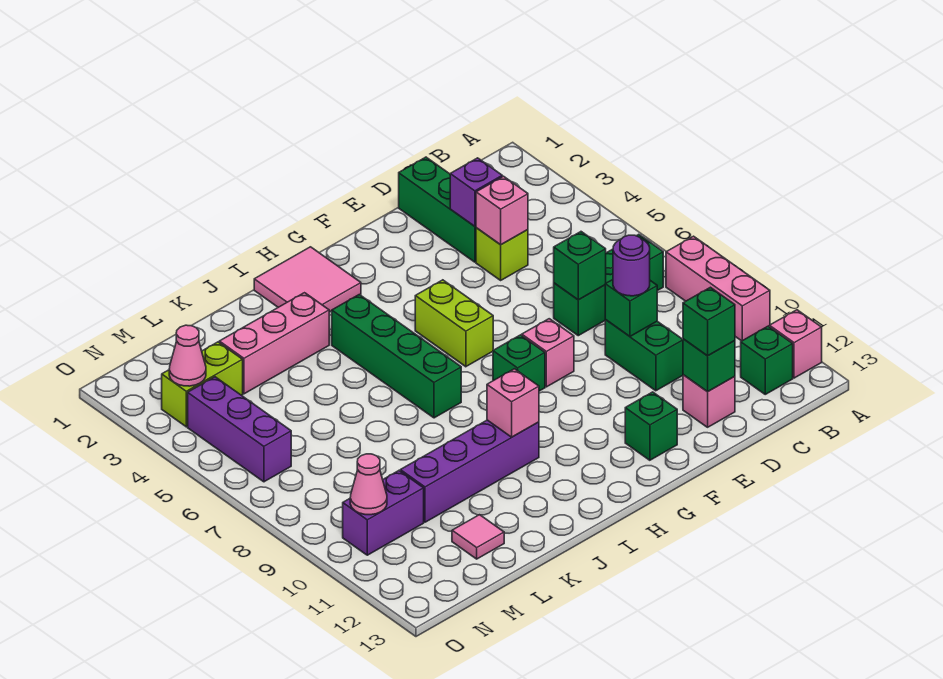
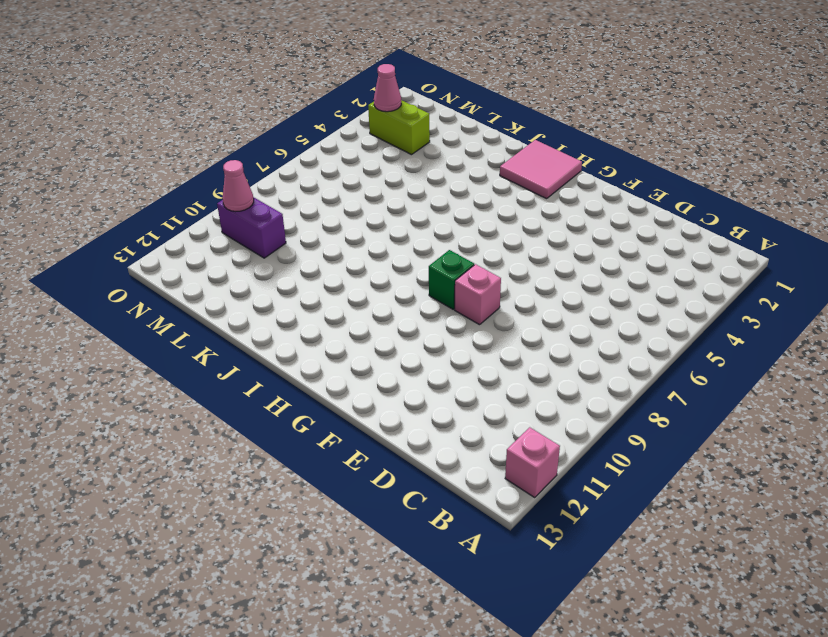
none -> pink 1x3 brick [666,236,770,341]
none -> green 1x3 brick [554,234,663,336]
none -> green 1x1 brick [741,326,793,394]
none -> green 1x3 brick [399,157,476,262]

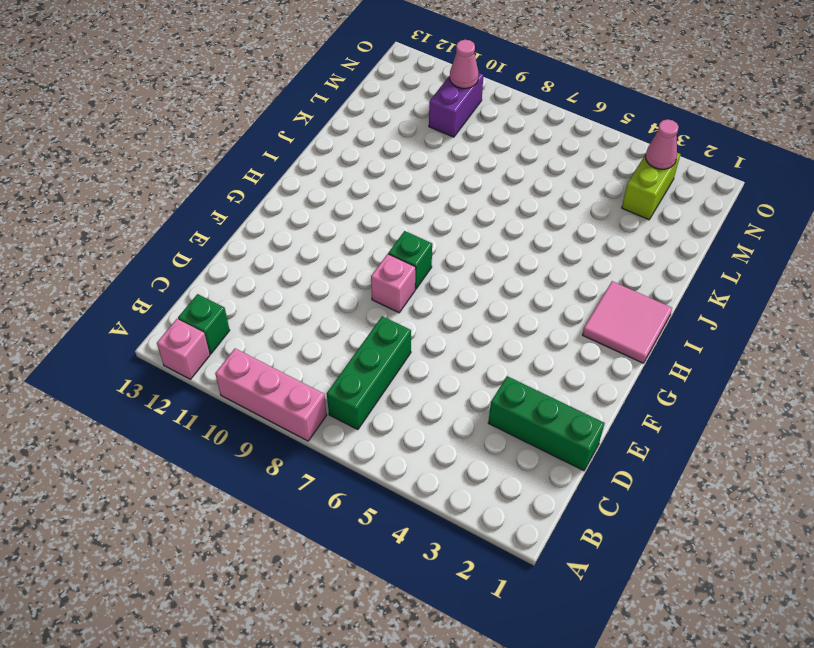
none -> lime 1x1 brick [476,228,528,280]
none -> green 1x2 brick [605,320,683,391]
none -> pink 1x1 brick [683,375,735,427]
none -> green 1x1 brick [625,392,677,460]

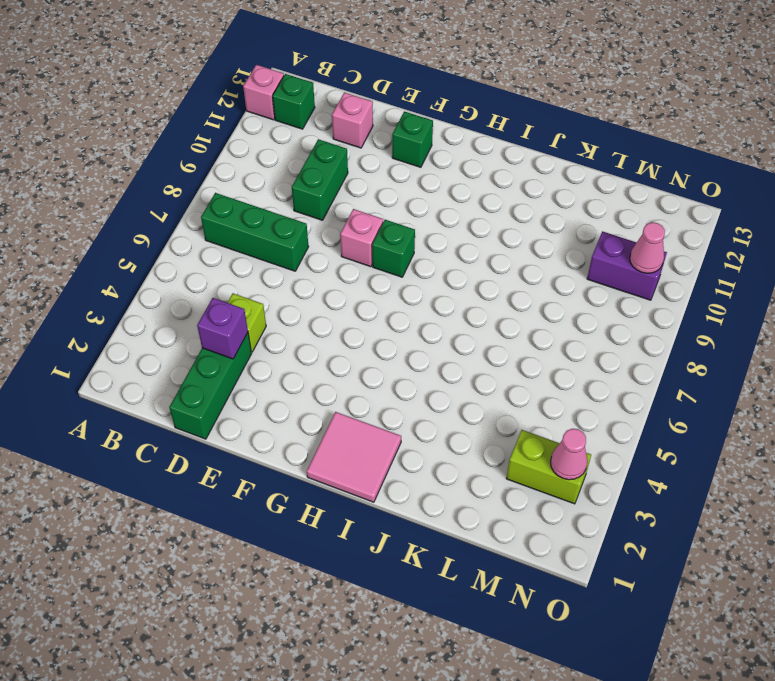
none -> pink 1x3 brick [666,236,770,341]
none -> lime 1x2 brick [415,280,493,367]
none -> green 1x4 brick [332,295,461,418]
none -> purple 1x4 brick [400,420,539,522]

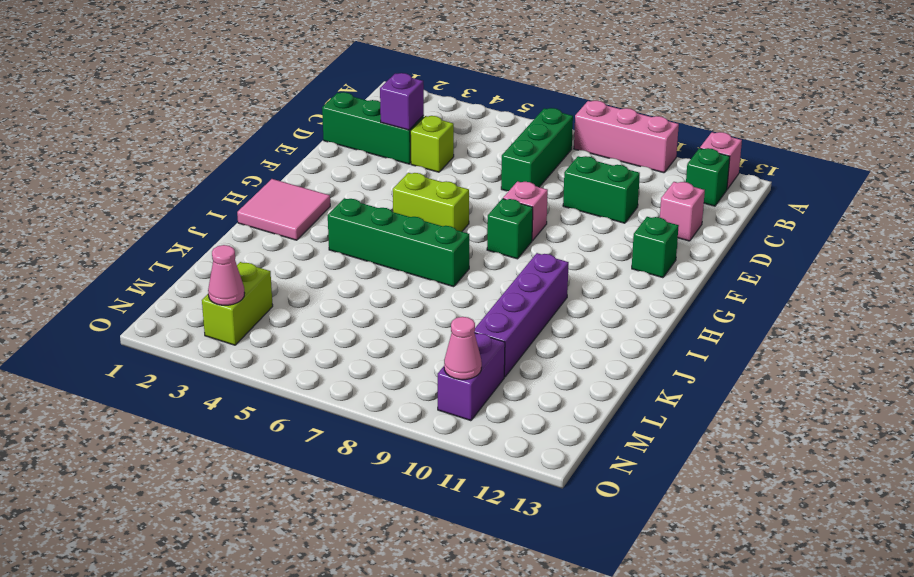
none -> pink 1x3 brick [219,293,329,394]
none -> pink 1x1 tile [452,515,504,559]
none -> purple 1x3 brick [188,377,291,482]
none -> pink 1x1 brick [476,176,528,245]

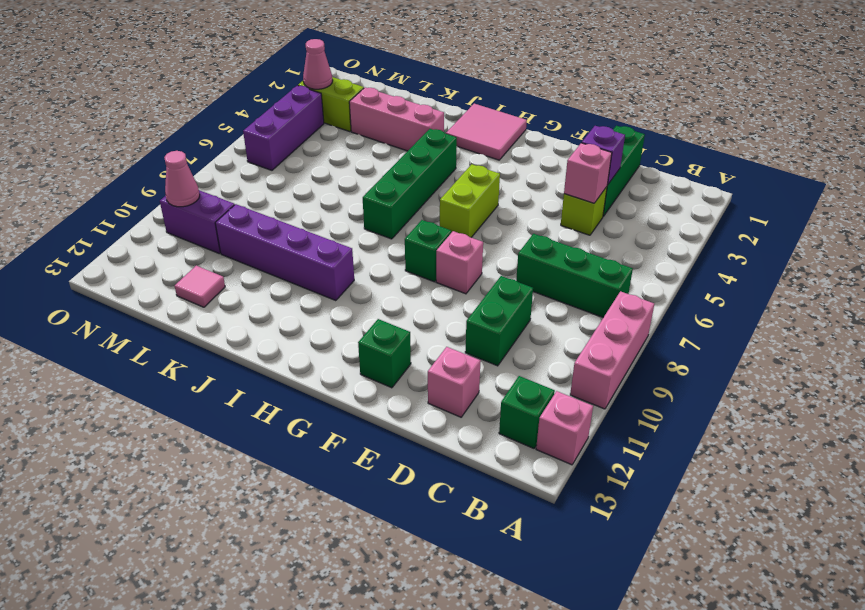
none -> green 1x1 brick [554,232,606,300]
none -> green 1x1 brick [605,280,657,336]
none -> green 1x1 brick [683,339,735,392]
none -> pink 1x1 brick [487,369,539,437]

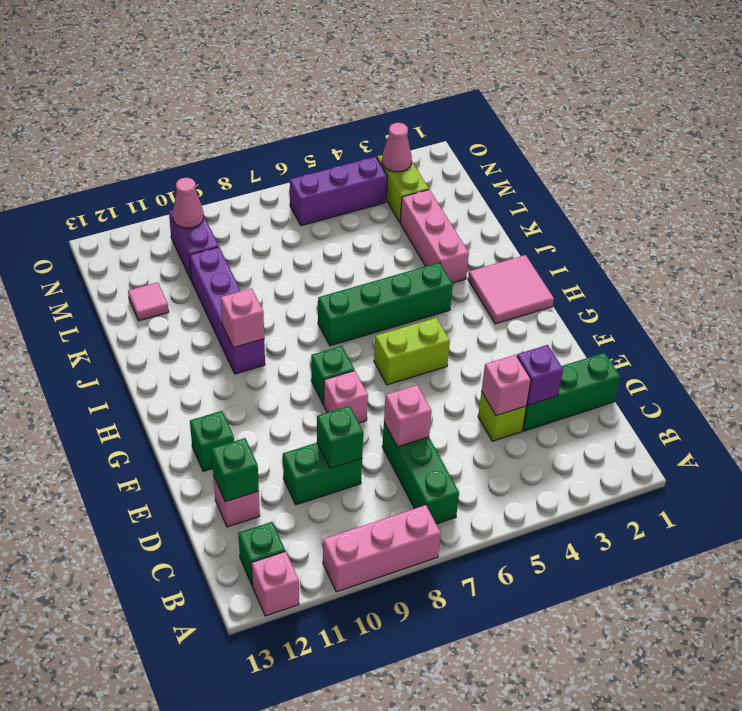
pink 1x1 brick [384,385,432,447] -> green 1x1 brick [554,232,606,300]
none -> purple 1x1 round brick [613,235,650,296]
none -> green 1x1 brick [683,287,735,356]

